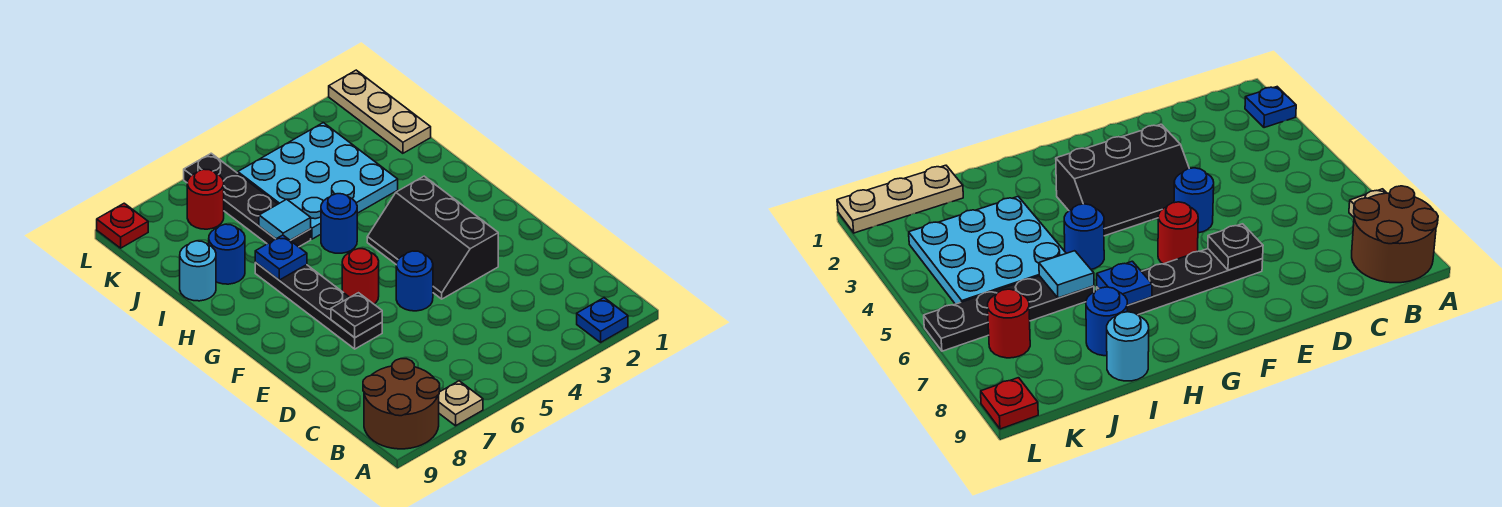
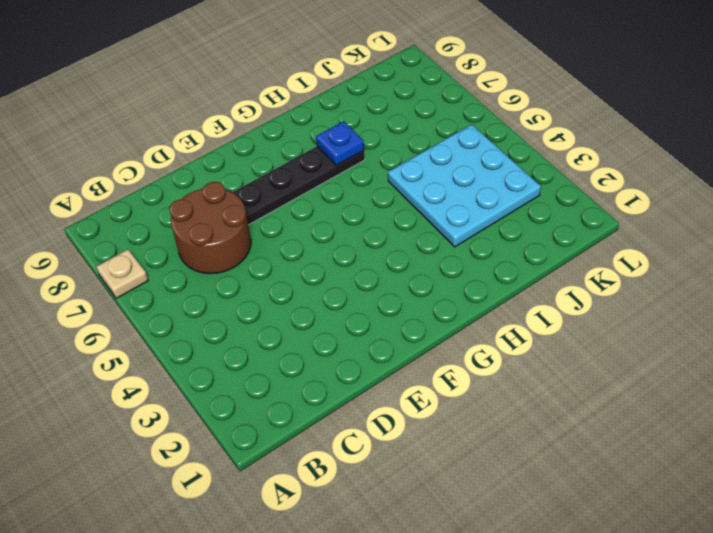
brown 2x2 round brick [169,182,251,274] -> brown 2x2 round brick moved to [363,359,440,449]
none -> blue 1x1 plate [577,298,628,342]
none -> black 2x3 slope [367,176,498,299]
none -> blue 1x1 round brick [396,251,433,311]

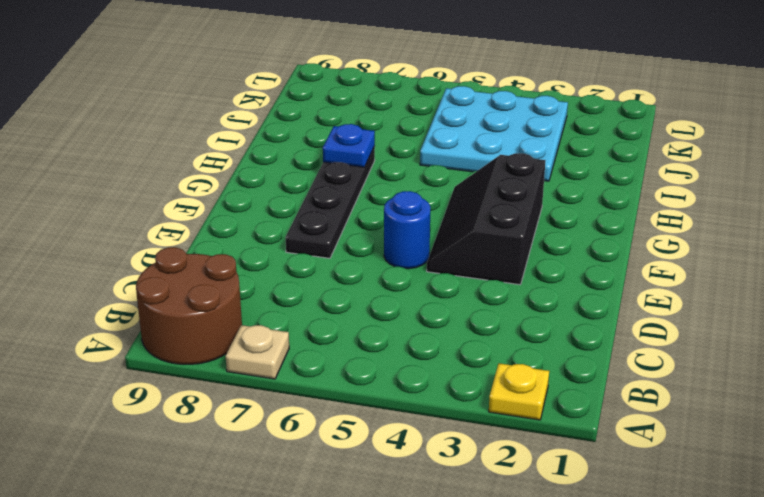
yellow 1x1 plate [489,363,549,420] -> blue 1x1 plate [577,298,628,342]
none -> red 1x1 round brick [342,249,379,304]
none -> blue 1x1 round brick [321,194,357,253]
none -> black 1x4 plate [184,153,311,247]

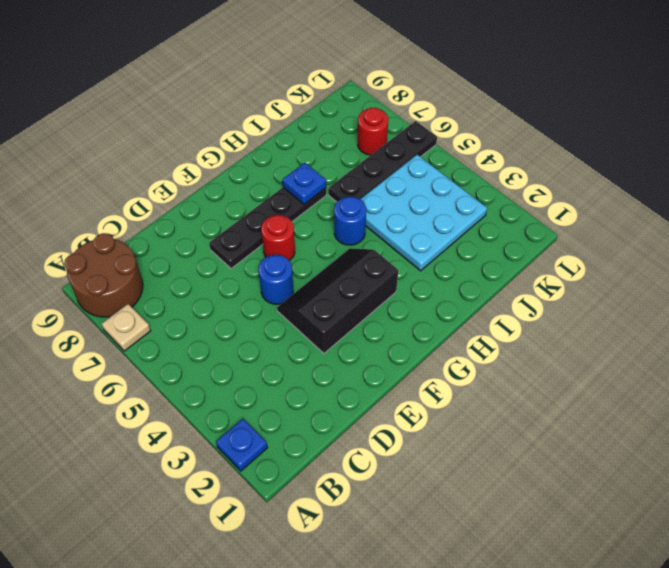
none -> blue 1x1 round brick [209,224,245,284]
none -> cyan 1x1 round brick [180,241,216,301]
none -> tan 1x3 plate [329,70,431,153]

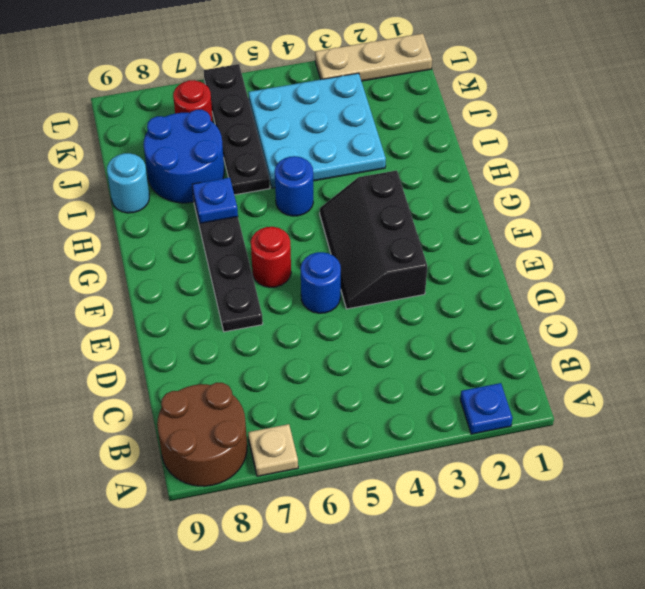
blue 2x2 round brick [144,110,224,203] -> blue 1x1 round brick [209,224,245,284]
tan 1x3 plate [315,33,432,81] -> tan 1x3 plate turned to [329,70,431,153]
none -> red 1x1 plate [97,203,148,248]
none -> black 1x1 plate [331,293,382,338]
none -> cyan 1x1 tile [259,199,311,240]

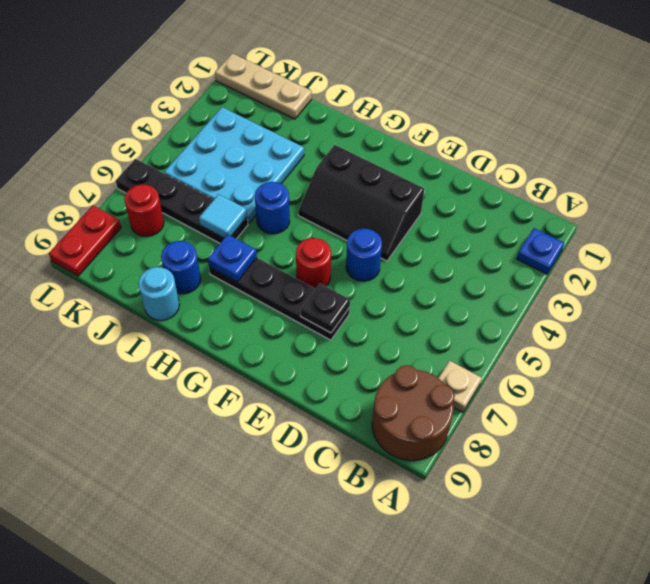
red 1x2 plate [49,206,121,276] -> red 1x1 plate [97,203,148,248]

